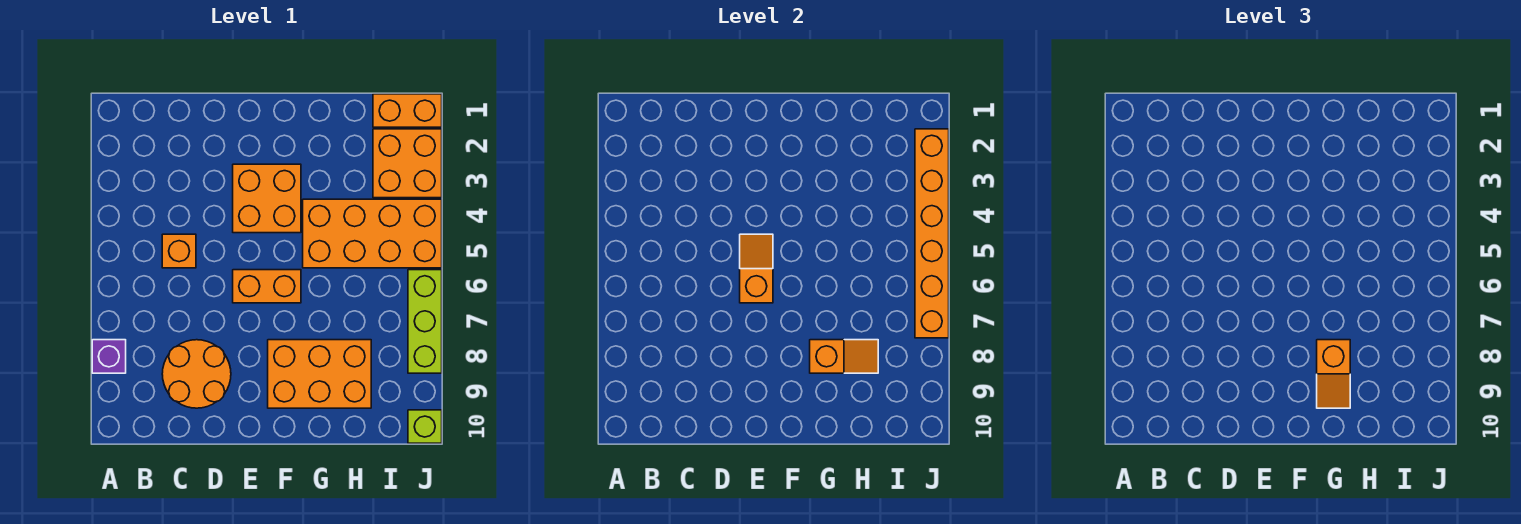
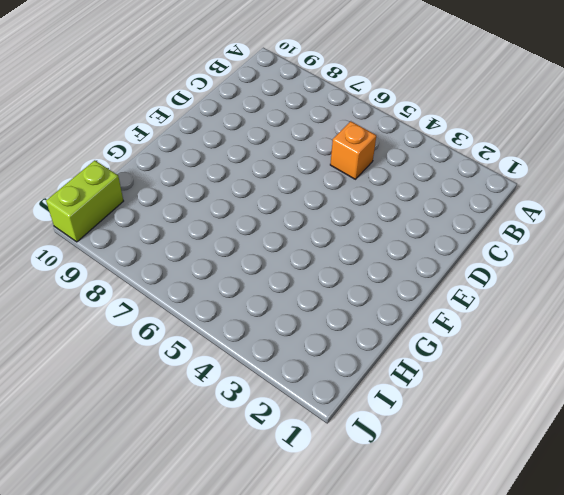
lime 1x2 brick [46,160,123,242] -> lime 1x1 brick [408,410,442,443]
none -> purple 1x1 brick [92,340,126,373]
none -> orange 2x2 round brick [162,340,231,408]
none -> orange 2x2 brick [233,164,301,233]

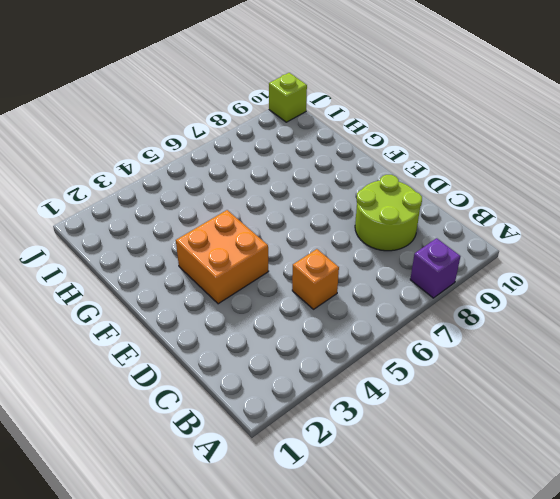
lime 2x2 round brick [355,175,422,251] -> orange 2x2 round brick [162,340,231,408]
none -> orange 1x2 brick [233,270,301,303]
none -> orange 2x3 brick [268,340,371,408]
none -> orange 2x4 brick [303,199,442,268]

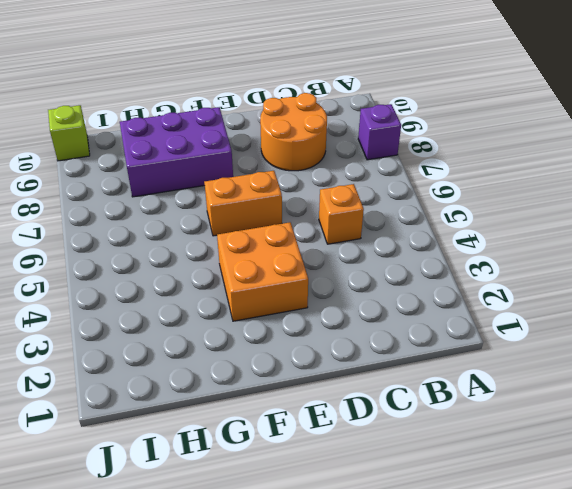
purple 2x3 brick [120,107,233,197] -> orange 2x3 brick [268,340,371,408]
none -> orange 2x4 brick [303,199,442,268]
none -> orange 1x2 brick [373,94,442,127]
none -> orange 2x2 brick [373,129,442,198]

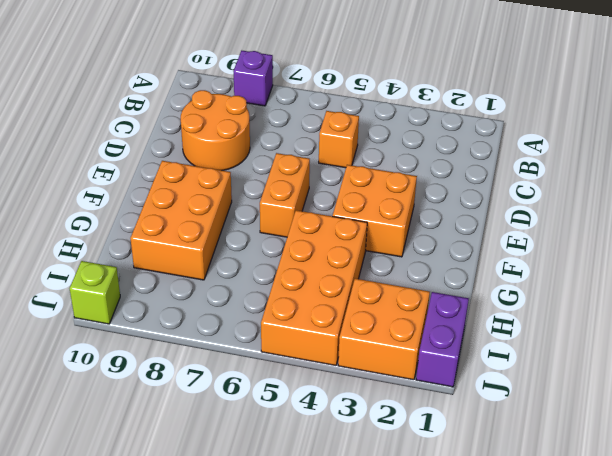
purple 1x2 brick [416,292,469,387] -> orange 1x2 brick [373,94,442,127]
none -> lime 1x3 brick [408,270,442,373]
none -> orange 1x2 slope [740,234,773,303]
none -> orange 1x2 slope [810,340,878,373]

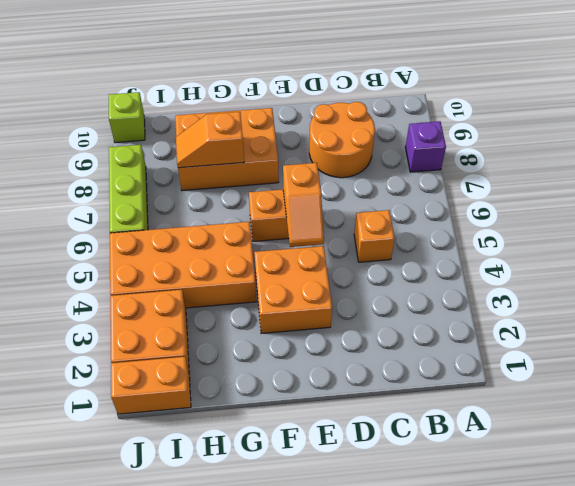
none -> orange 1x6 brick [915,129,949,338]
none -> orange 1x2 slope [1317,340,1350,408]

